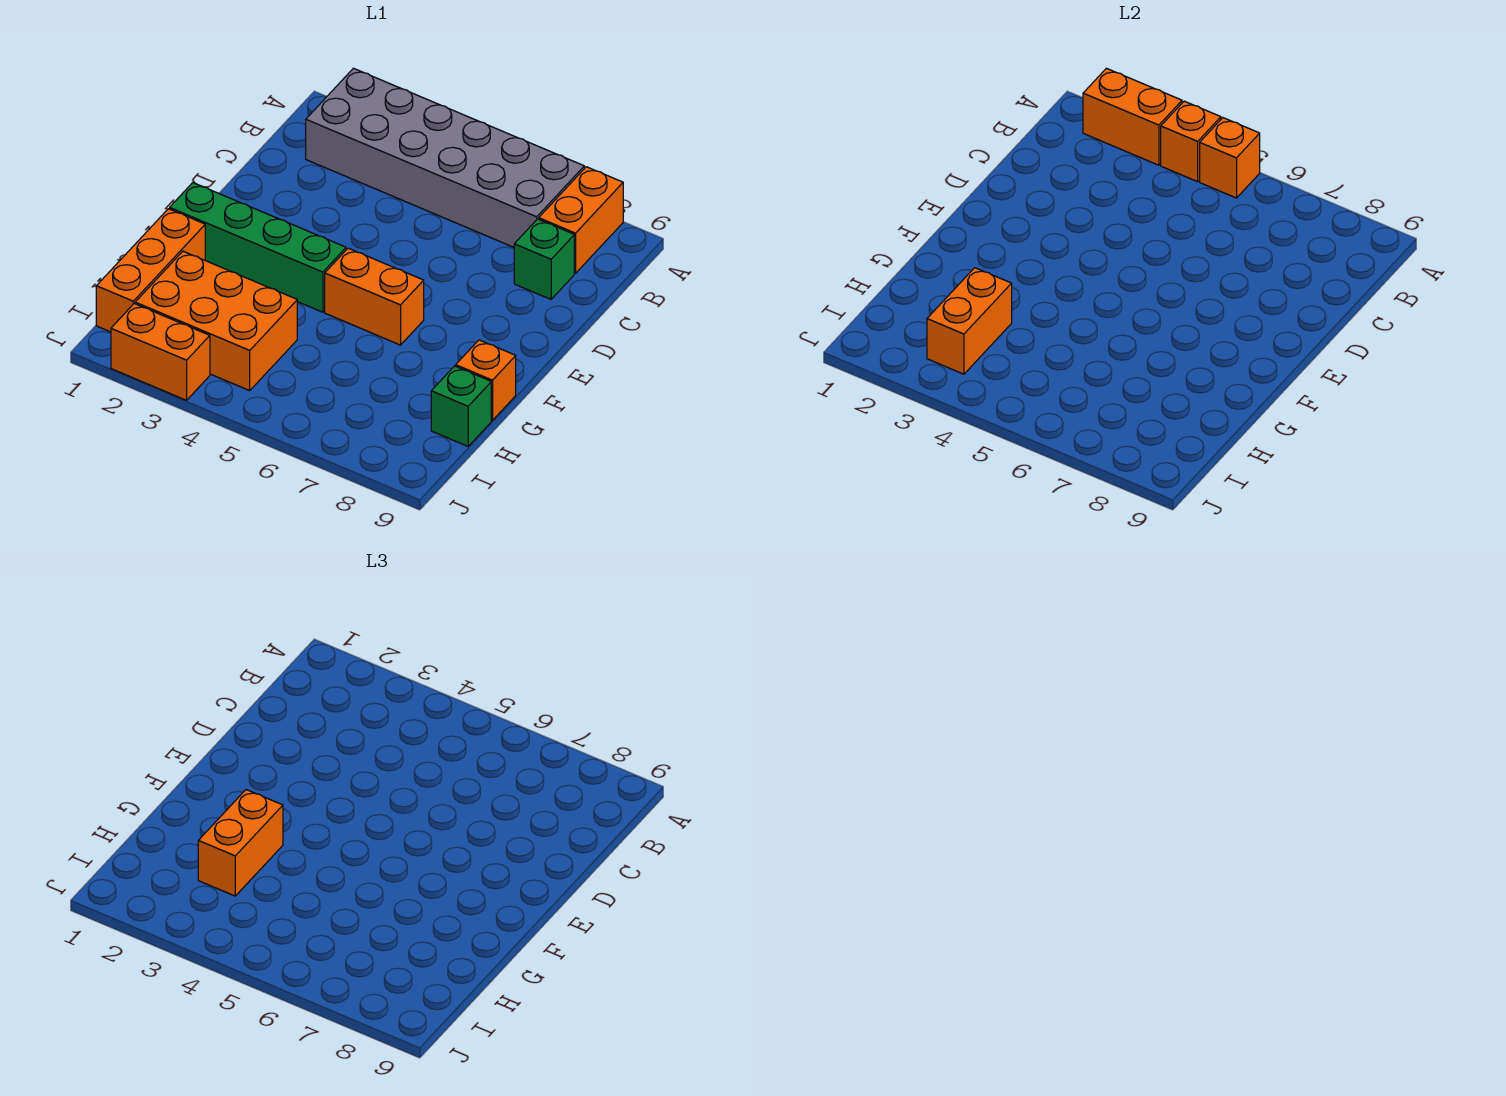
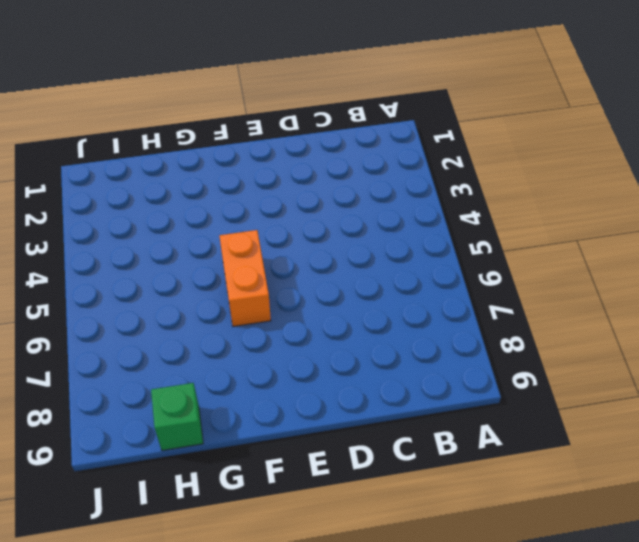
none -> grey 2x6 brick [306,68,584,247]
none -> orange 1x2 brick [539,167,623,273]
none -> green 1x1 brick [514,219,574,299]

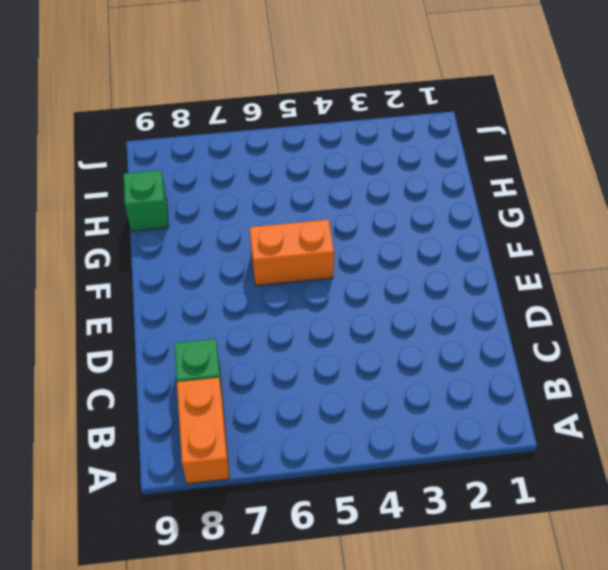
none -> grey 2x6 brick [306,68,584,247]
none -> green 1x4 brick [170,183,346,312]
none -> orange 1x3 brick [96,209,205,332]

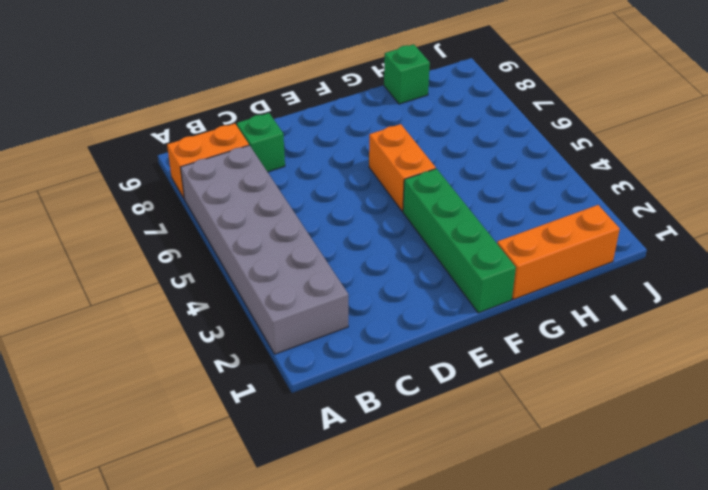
none -> orange 1x1 brick [456,340,516,420]
none -> orange 2x3 brick [135,251,297,391]
none -> orange 1x2 brick [111,304,210,400]

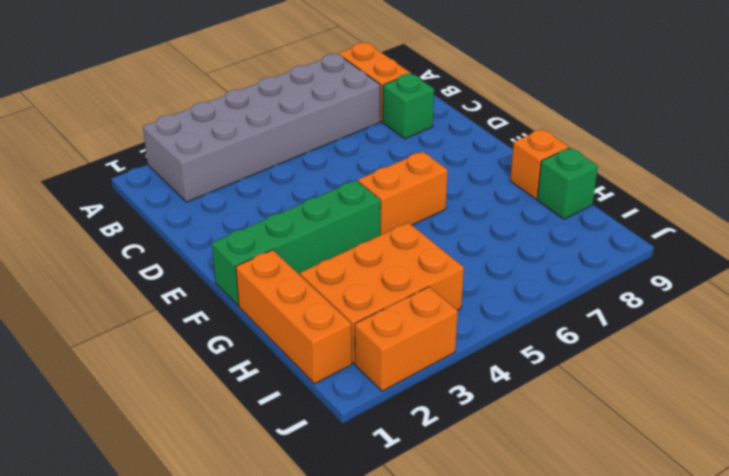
none -> orange 1x2 brick [1083,68,1182,165]
none -> orange 1x1 brick [1161,101,1221,182]
none -> orange 1x1 brick [1200,118,1260,198]

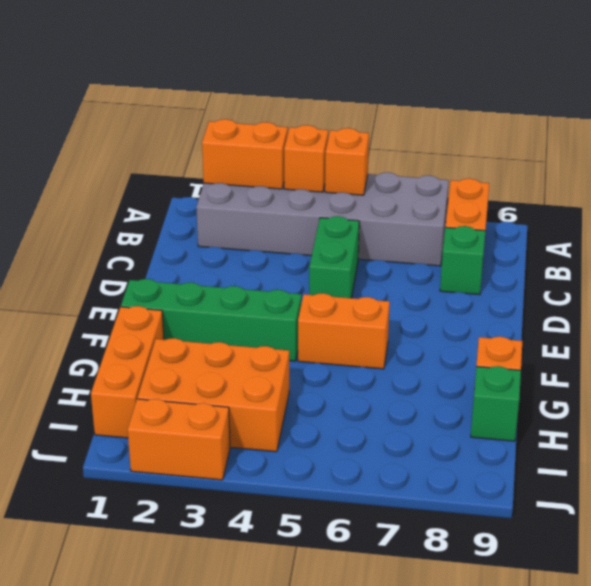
green 1x2 brick [309,216,359,298] -> none
none -> orange 1x2 brick [927,268,1012,374]
none -> orange 1x2 brick [198,790,283,896]

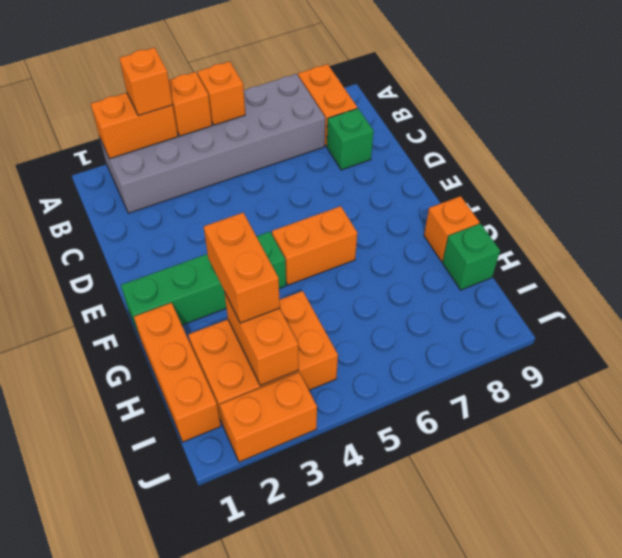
orange 1x1 brick [119,47,173,116] -> none

